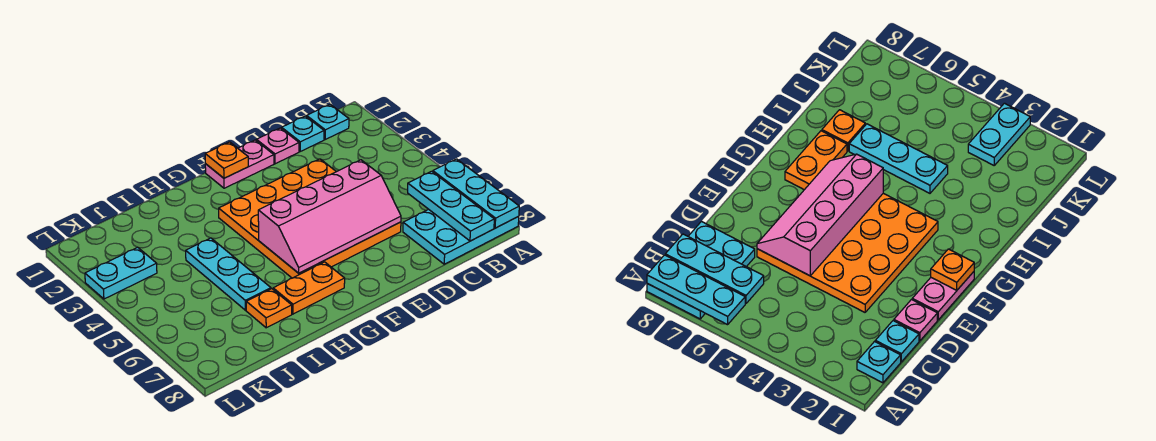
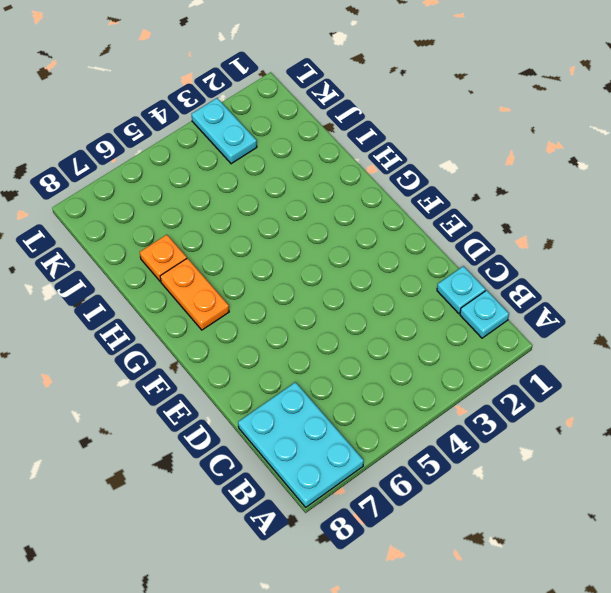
none -> pink 1x1 plate [256,128,299,164]
none -> orange 4x4 plate [219,159,401,278]
none -> pink 1x2 plate [205,140,274,188]

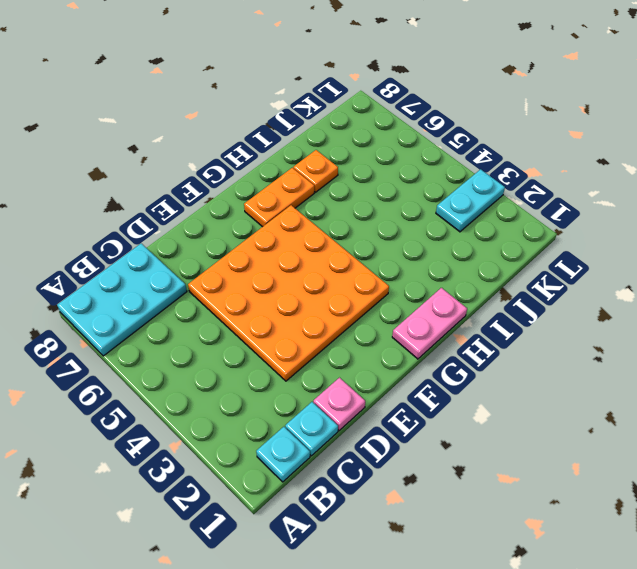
pink 1x2 plate [392,288,467,359] -> pink 1x2 plate moved to [205,140,274,188]
none -> cyan 1x3 plate [186,238,271,310]
none -> cyan 1x3 plate [433,159,519,228]
none -> cyan 1x3 plate [408,171,494,241]

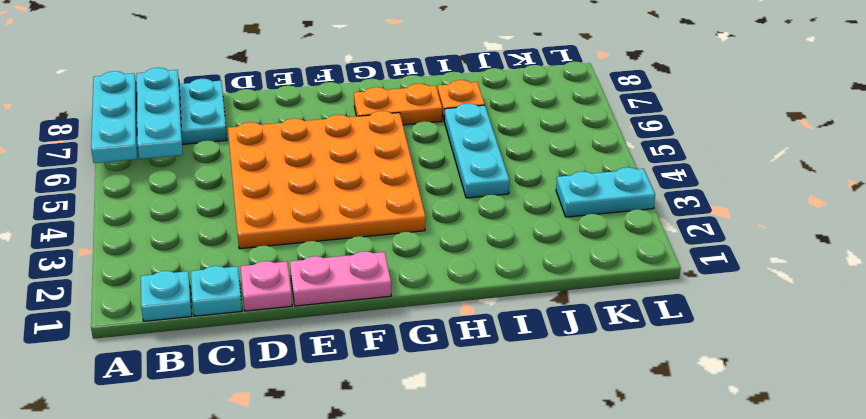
none -> pink 2x4 slope [258,160,401,273]
none -> orange 1x1 plate [205,142,248,178]

